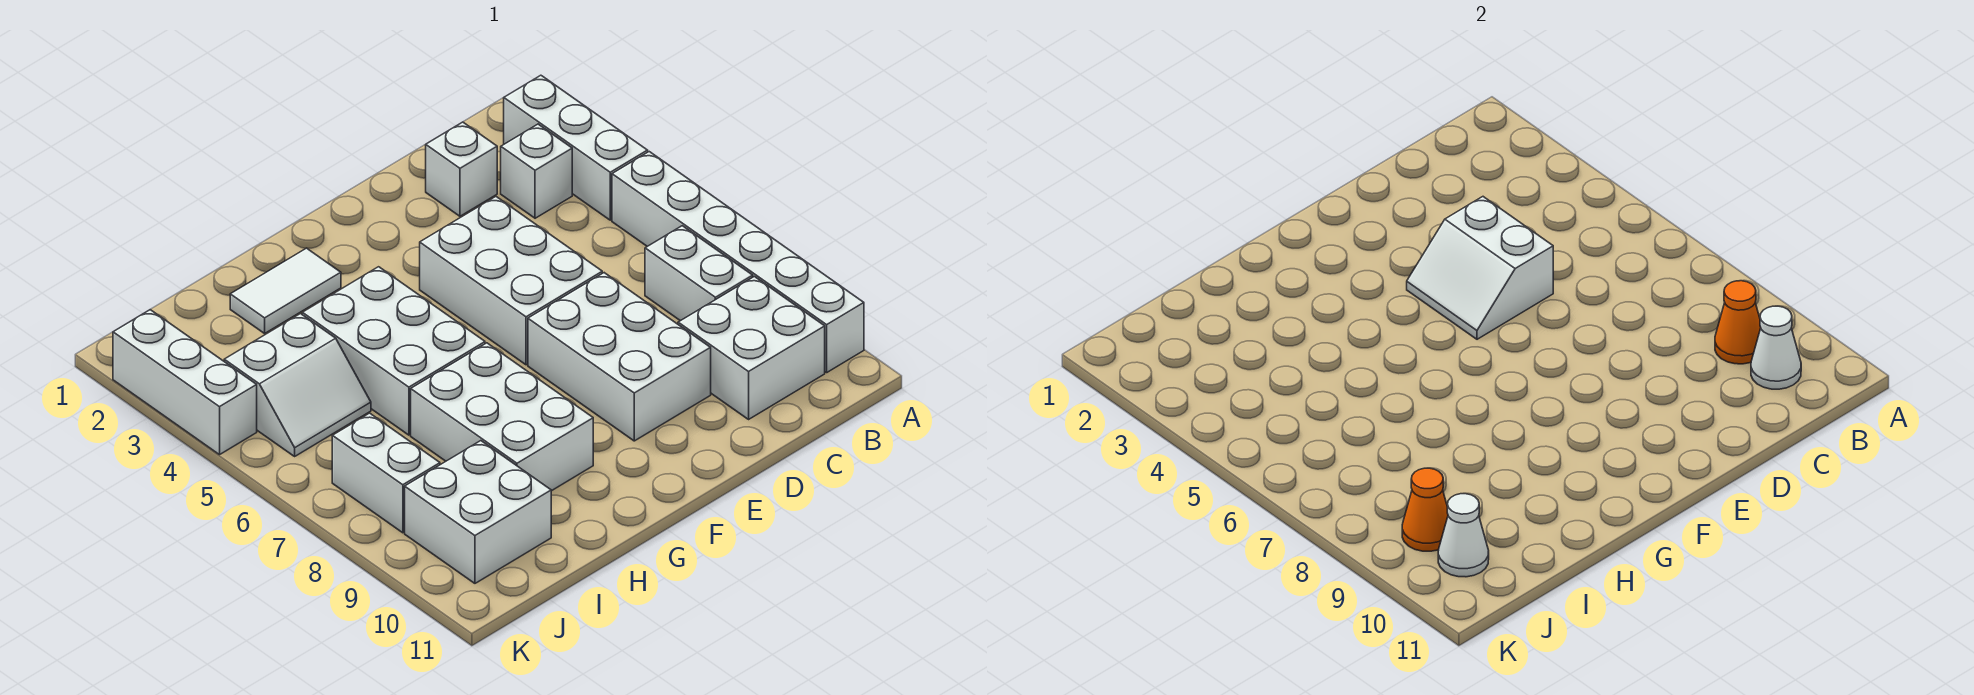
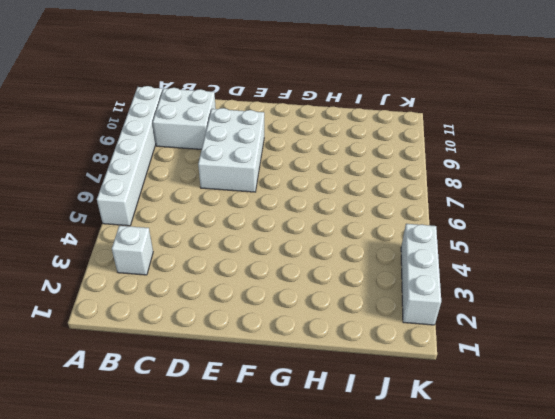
none -> white 1x3 brick [504,75,648,220]
none -> white 1x2 brick [645,226,753,321]
none -> white 1x1 brick [426,122,497,216]

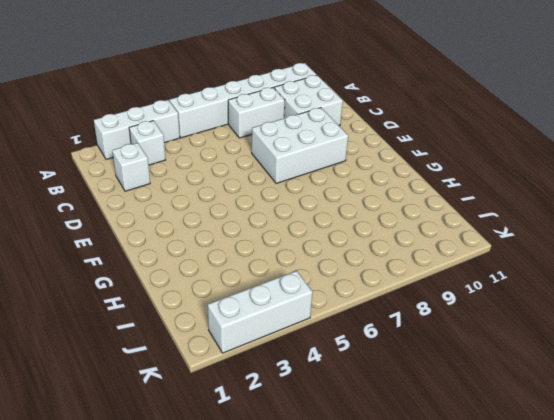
none -> white 2x3 brick [420,197,602,365]
none -> white 1x2 tile [230,248,341,333]
none -> white 2x3 brick [302,267,485,435]

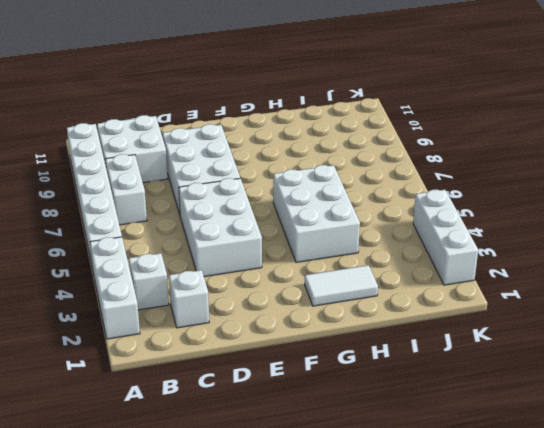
none -> white 2x3 brick [411,343,593,491]
none -> white 2x2 slope [224,314,371,456]
none -> white 2x2 brick [405,441,551,583]

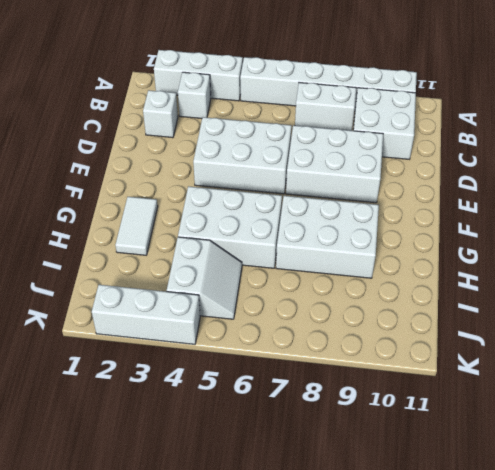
none -> white 2x2 brick [405,441,551,583]
none -> white 1x2 brick [332,413,440,533]
none -> orange 1x1 cone [1715,281,1761,364]

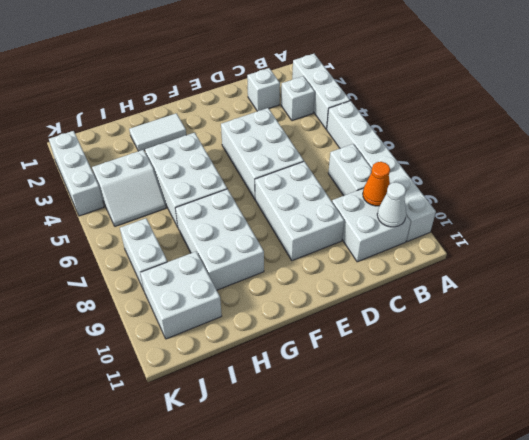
none -> white 2x2 slope [1407,197,1553,339]
none -> orange 1x1 cone [1402,468,1448,551]
none -> white 1x1 cone [1438,494,1489,577]

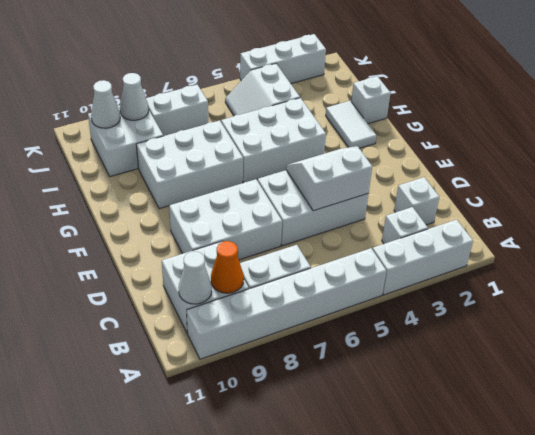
white 1x1 brick [351,76,390,124] -> none
white 1x1 cone [120,73,149,120] -> orange 1x1 cone [1402,468,1448,551]

